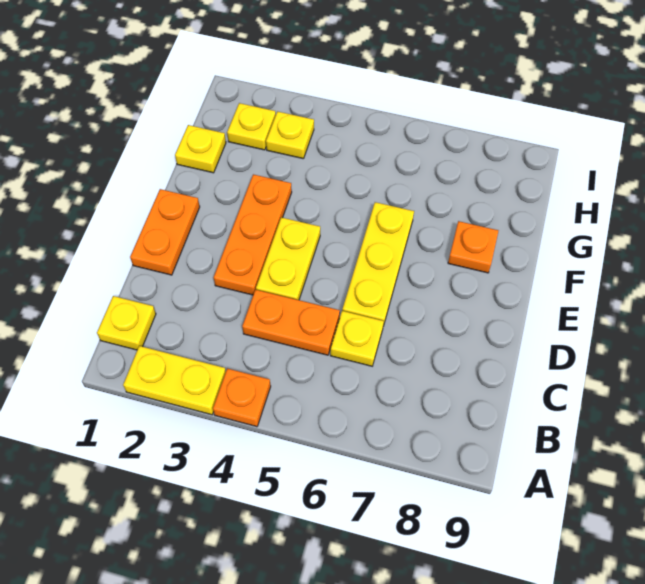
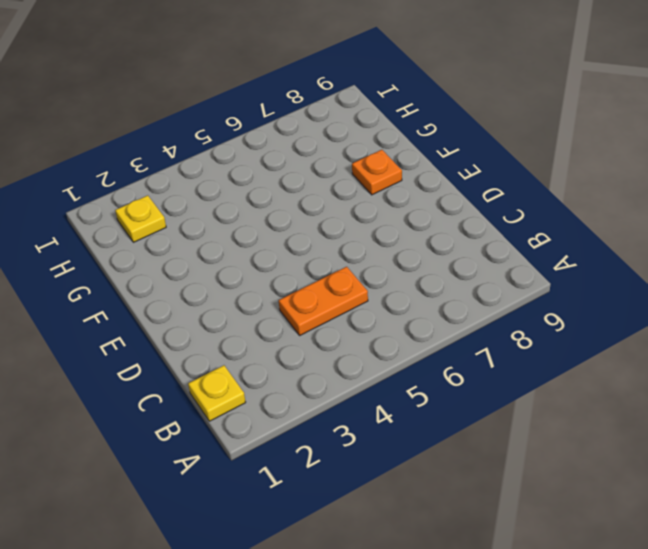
none -> yellow 1x2 plate [123,346,226,415]
none -> orange 1x1 plate [213,368,271,427]
none -> yellow 1x1 plate [330,311,384,366]

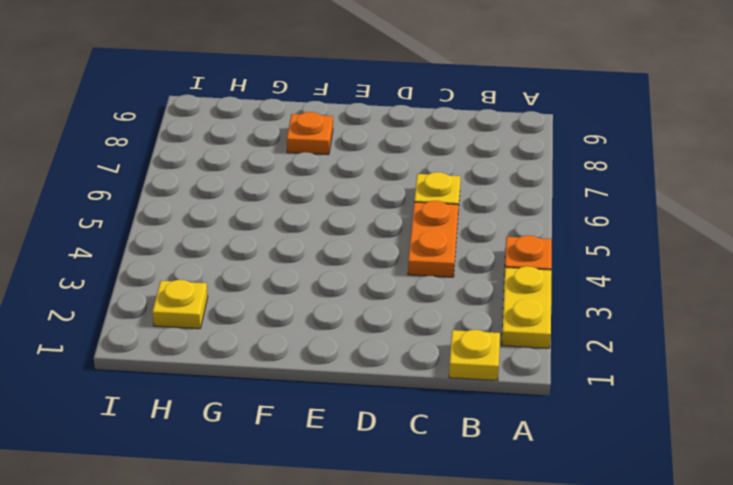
none -> orange 1x2 plate [130,189,200,275]
none -> orange 1x3 plate [214,174,292,295]
none -> yellow 1x2 plate [256,217,320,300]

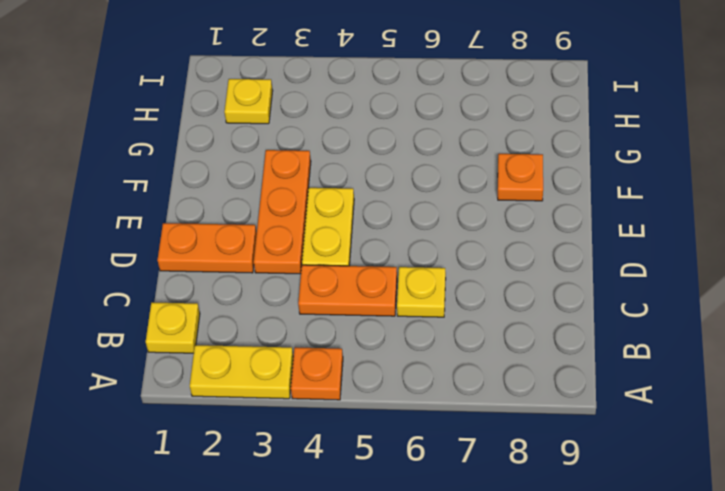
orange 1x2 plate [158,223,257,273] -> orange 1x2 plate turned to [130,189,200,275]
none -> yellow 1x3 plate [342,202,414,326]
none -> yellow 1x1 plate [175,125,226,173]
none -> yellow 1x1 plate [266,112,314,159]

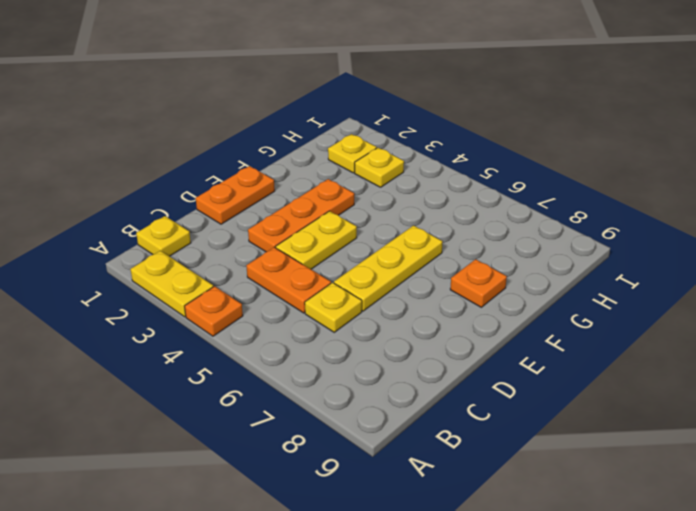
none -> yellow 1x1 plate [175,125,226,173]

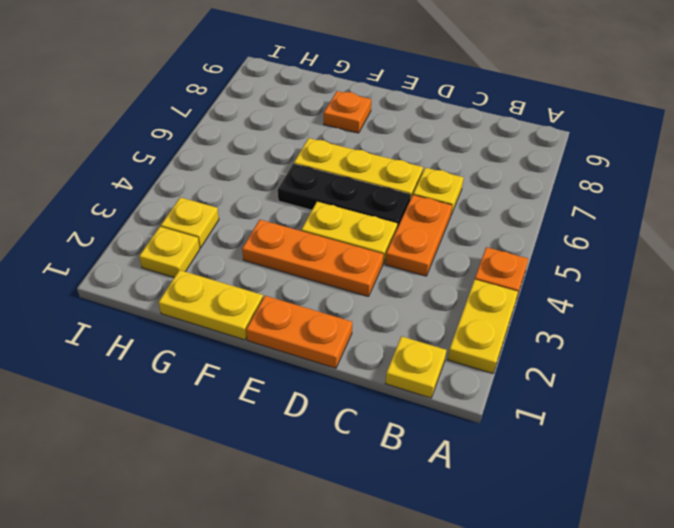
black 1x3 plate [278,164,411,228] -> none
yellow 1x2 plate [158,270,263,340] -> yellow 1x1 plate [175,125,226,173]

